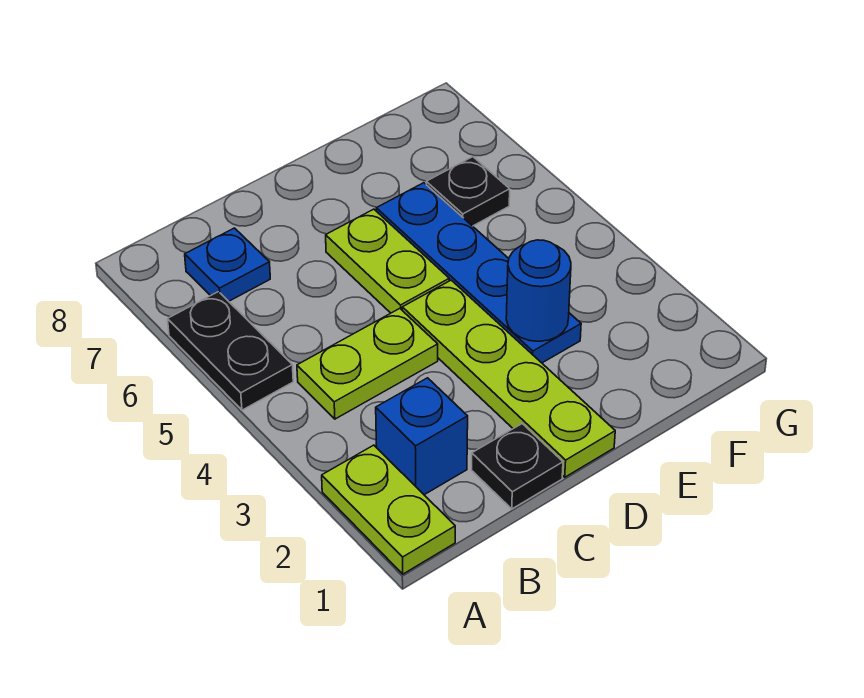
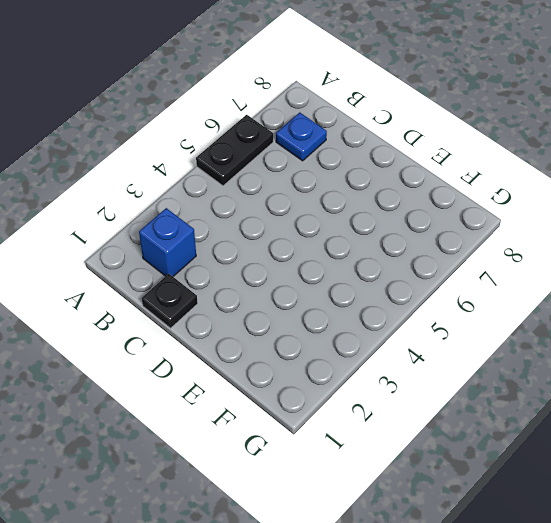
none -> lime 1x2 plate [322,445,455,574]
none -> lime 1x2 plate [297,309,438,419]

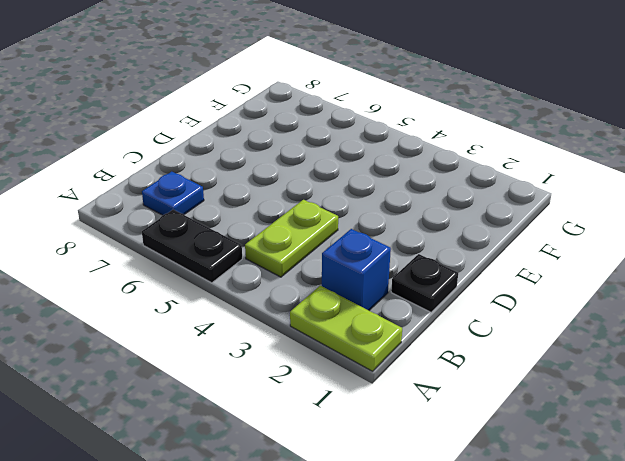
none -> lime 1x4 plate [402,280,615,477]
none -> lime 1x2 plate [326,209,449,313]

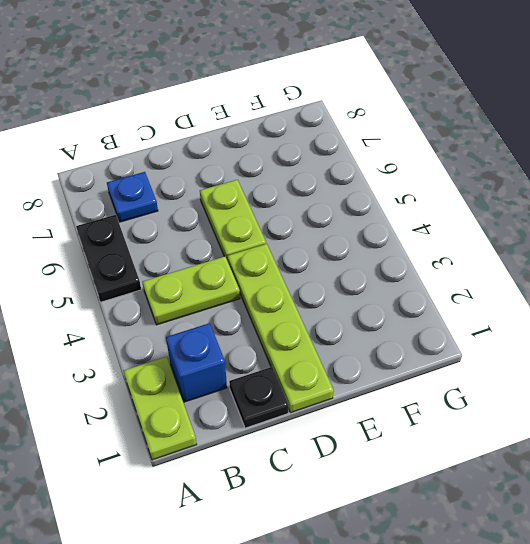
none -> blue 1x4 plate [376,183,581,363]
none -> black 1x1 plate [426,157,510,226]

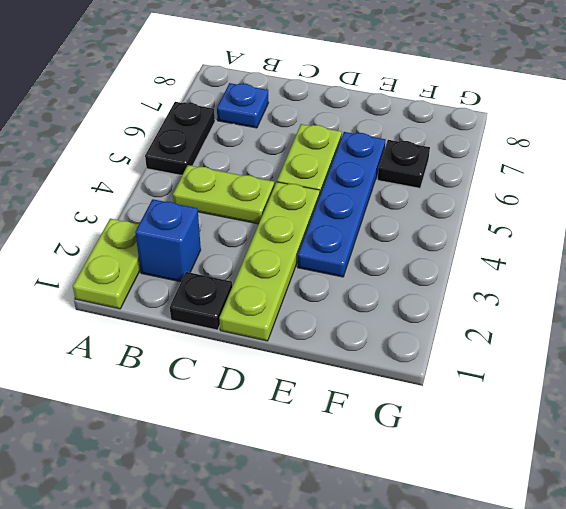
none -> blue 1x1 round brick [506,240,571,341]

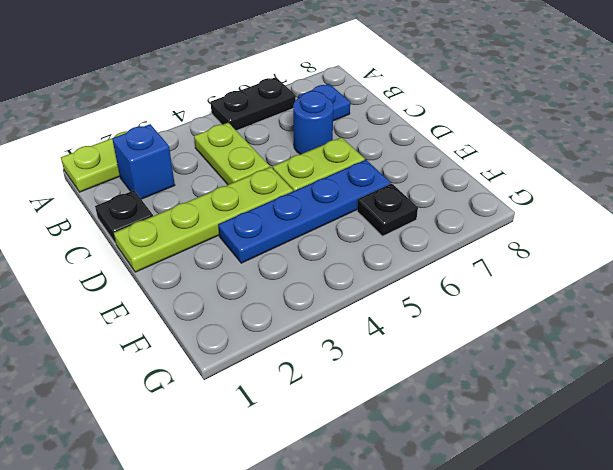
blue 1x1 round brick [293,91,333,154] -> blue 1x1 round brick moved to [506,240,571,341]

